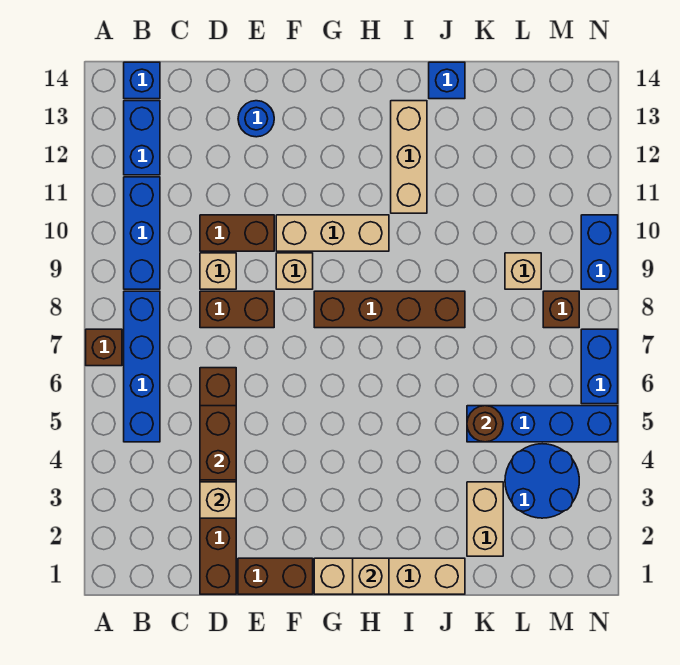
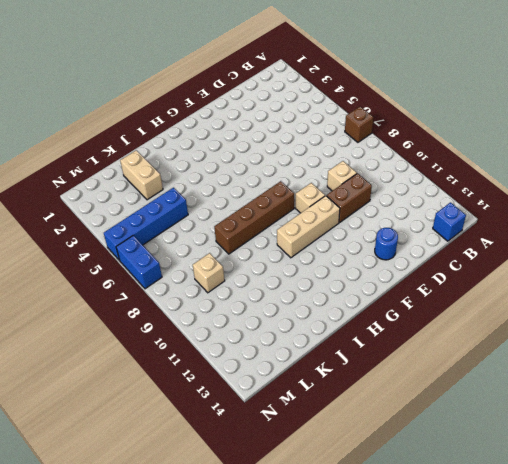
none -> blue 1x4 brick [124,291,160,442]
none -> blue 1x3 brick [124,177,160,289]
none -> blue 1x2 brick [124,101,160,175]

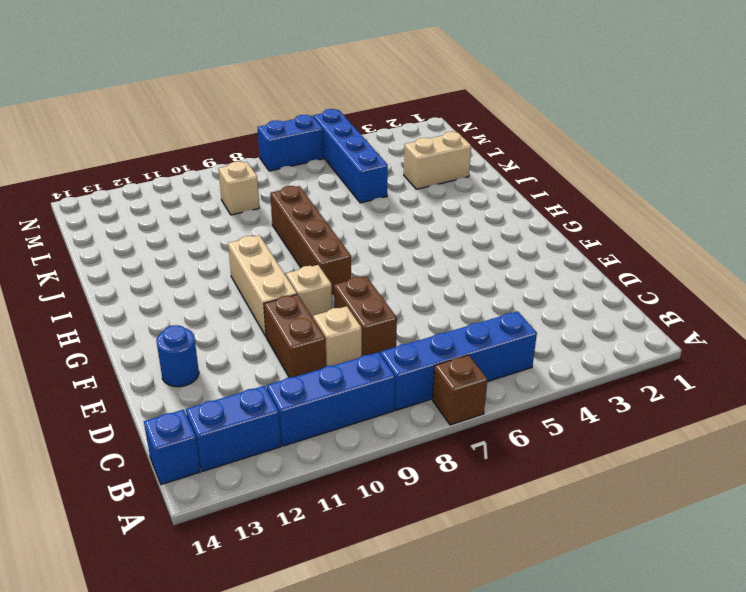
none -> brown 1x6 brick [200,368,236,594]
none -> brown 1x2 brick [238,558,313,594]
none -> tan 1x4 brick [314,558,465,594]

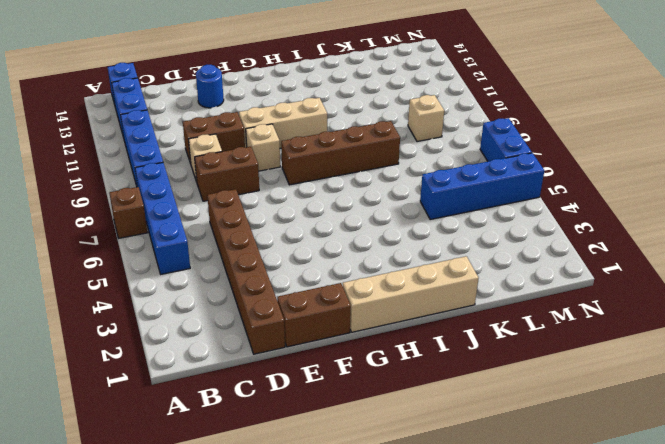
none -> tan 1x3 brick [391,101,427,213]
none -> blue 1x1 brick [429,62,465,99]
none -> tan 1x2 brick [467,482,503,556]

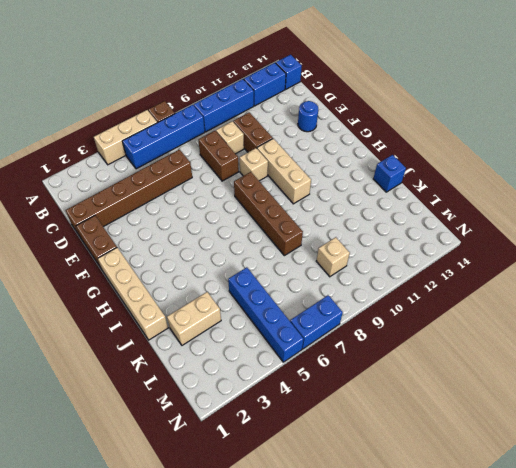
tan 1x3 brick [94,110,157,165] -> tan 1x3 brick moved to [391,101,427,213]
none -> blue 2x2 round brick [505,444,579,518]
none -> brown 1x1 brick [543,291,579,328]
none -> blue 1x2 brick [581,215,618,289]

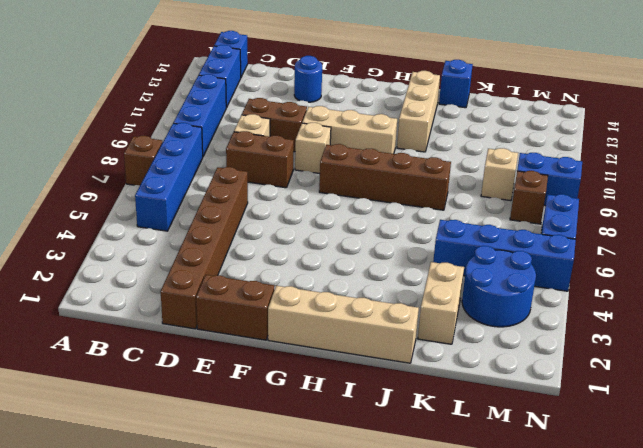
blue 1x2 brick [517,153,582,206] -> blue 1x2 brick turned to [581,215,618,289]
none -> tan 1x1 brick [200,482,236,518]
none -> brown 1x2 brick [200,406,236,480]
none -> tan 1x1 brick [353,558,389,594]

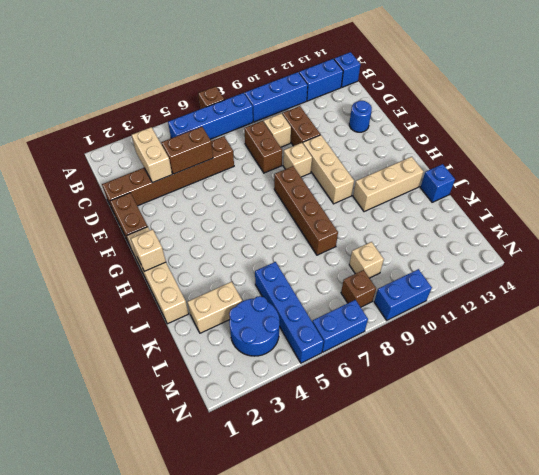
tan 1x2 brick [132,127,172,183] -> tan 1x1 brick [200,482,236,518]
none -> brown 1x1 round brick [467,406,503,442]

